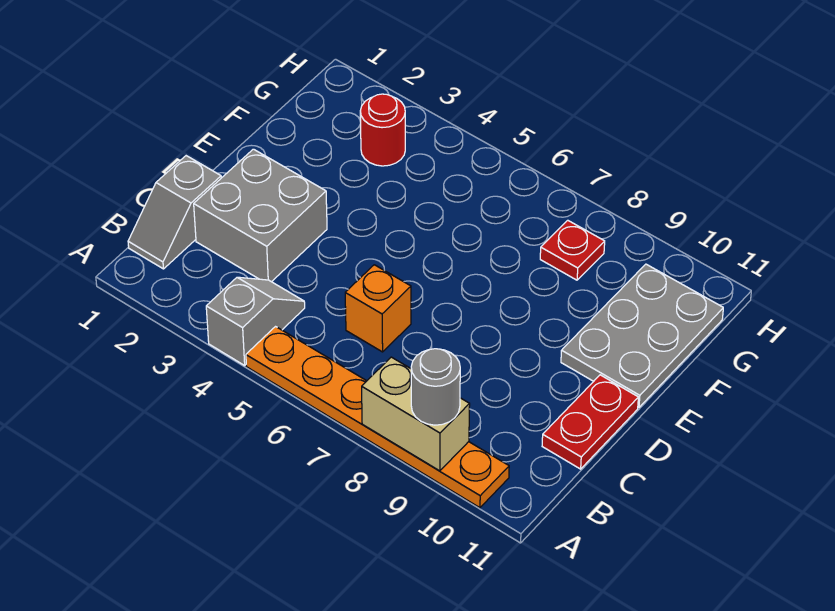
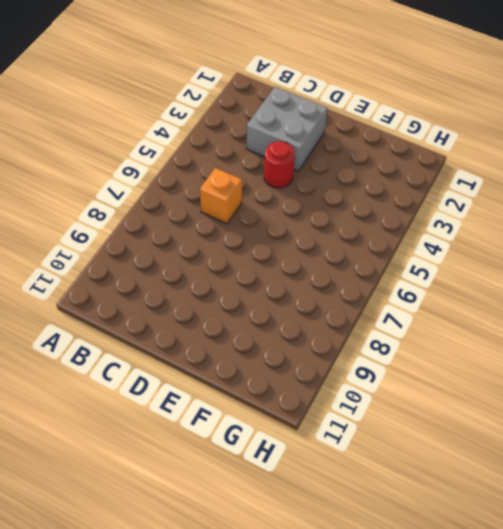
red 1x1 round brick [264,141,295,188] -> red 1x1 round brick moved to [360,94,405,166]
none -> grey 1x2 slope [206,277,305,365]
none -> orange 1x6 plate [246,327,509,508]

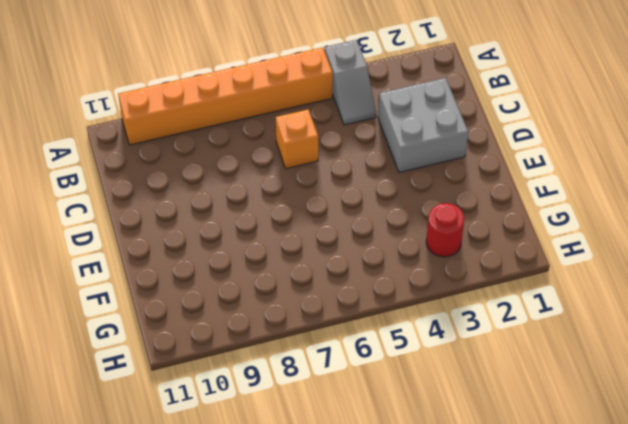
orange 1x6 brick [118,47,333,145] -> orange 1x6 plate [246,327,509,508]
none -> grey 1x2 slope [128,156,221,269]
none -> red 1x2 plate [542,375,638,469]

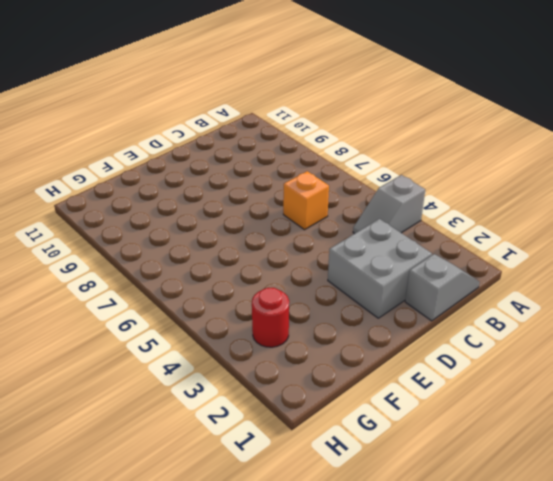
none -> orange 1x6 plate [246,327,509,508]
none -> red 1x2 plate [542,375,638,469]

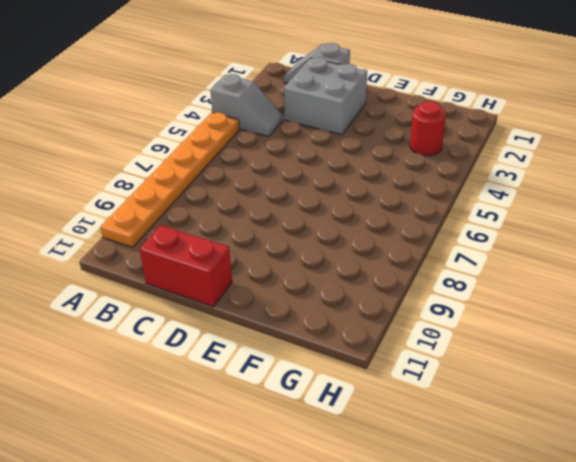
red 1x2 brick [140,225,232,307] -> red 1x2 plate [542,375,638,469]
none -> orange 1x1 brick [345,265,411,352]
none -> grey 2x3 plate [561,264,723,407]

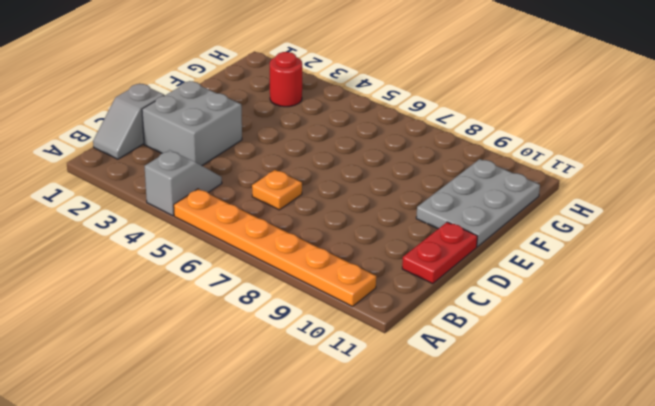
orange 1x1 plate [252,170,302,210] -> orange 1x1 brick [345,265,411,352]
none -> red 1x1 plate [540,220,605,280]
none -> tan 1x2 brick [362,357,470,471]

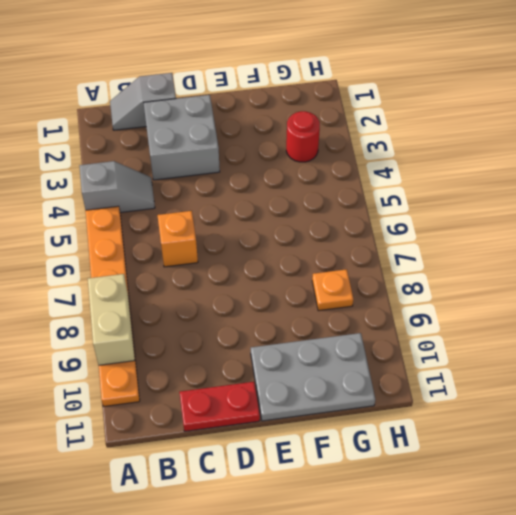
orange 1x1 plate [312,269,353,311] -> red 1x1 plate [540,220,605,280]
none -> grey 1x1 round brick [411,349,460,425]

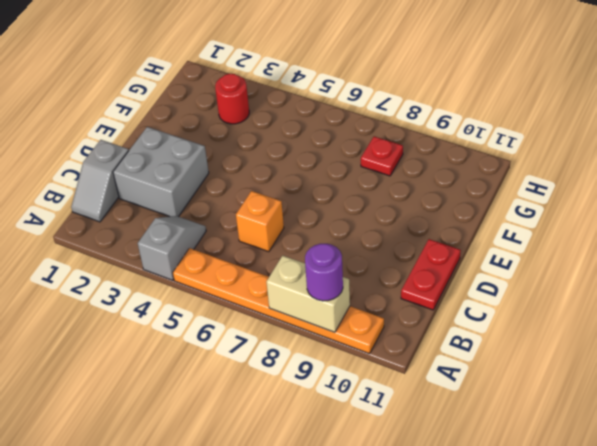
purple 1x1 round brick [305,244,343,301] -> grey 1x1 round brick [411,349,460,425]
none -> grey 2x3 plate [561,264,723,407]

